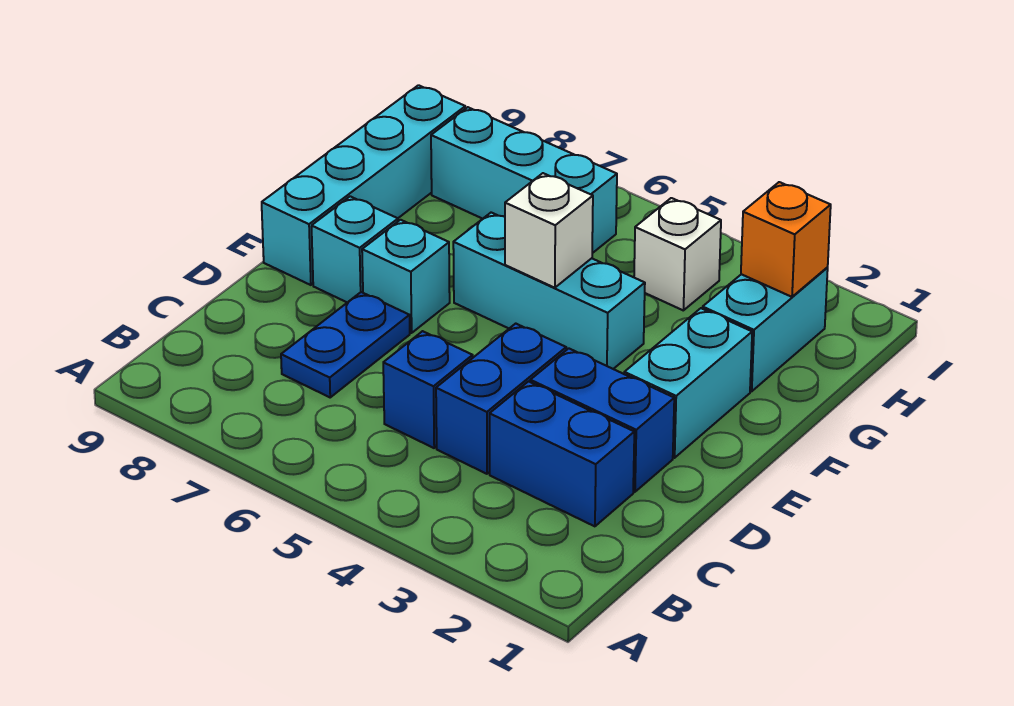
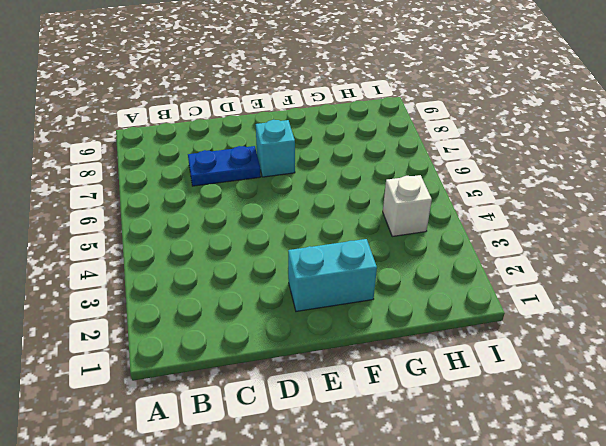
none -> blue 1x2 brick [490,381,634,526]
none -> blue 1x2 brick [436,324,566,474]
none -> blue 1x1 brick [383,331,473,448]

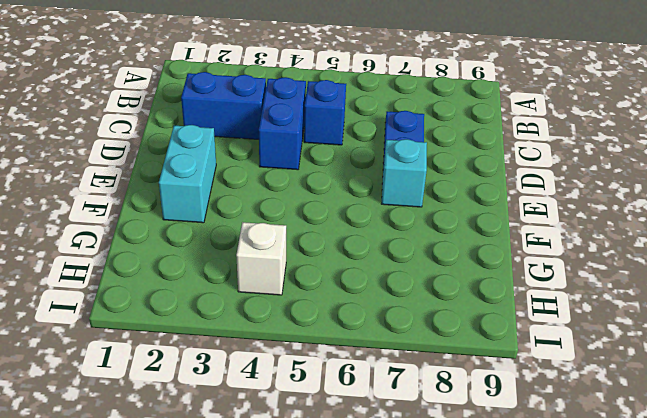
none -> blue 1x2 brick [530,348,674,492]
none -> cyan 1x1 brick [312,196,398,302]
none -> cyan 1x4 brick [262,85,465,285]

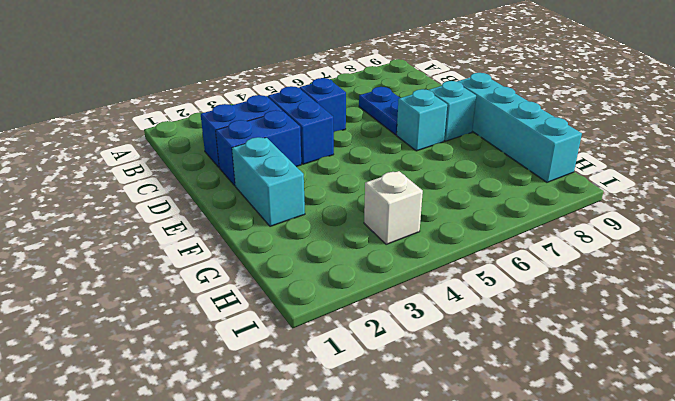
none -> cyan 1x3 brick [453,213,645,369]
none -> cyan 1x2 brick [703,268,828,391]
none -> cyan 1x3 brick [431,107,617,253]

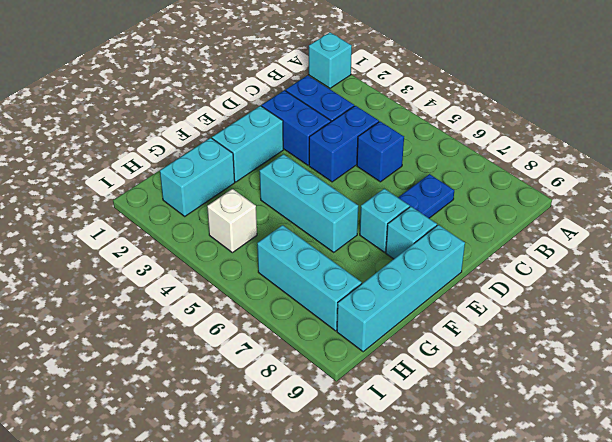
cyan 1x1 brick [309,32,352,88] -> none
none -> white 1x1 brick [505,173,593,288]
none -> orange 1x1 brick [741,182,831,297]

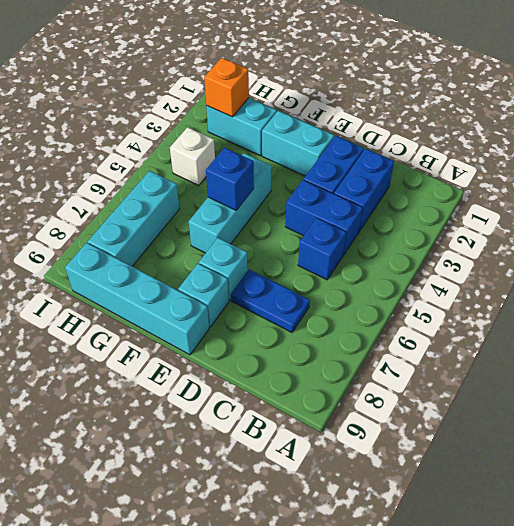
blue 1x1 brick [206,148,254,210] -> white 1x1 brick [505,173,593,288]

